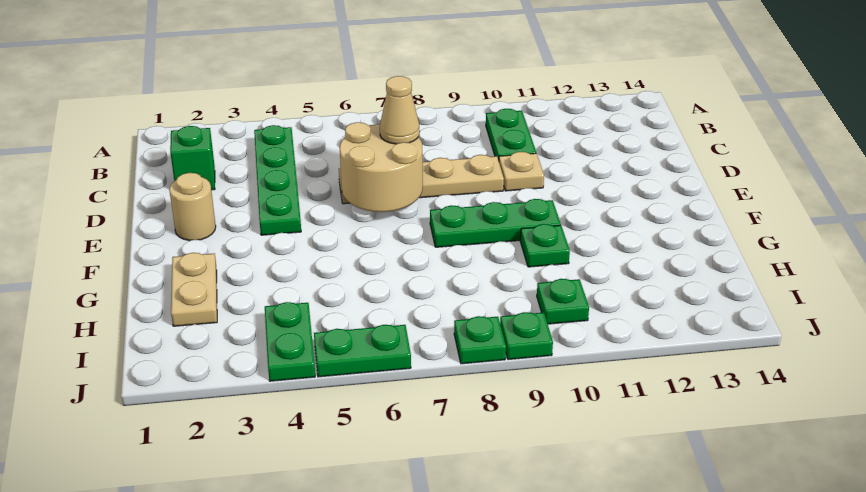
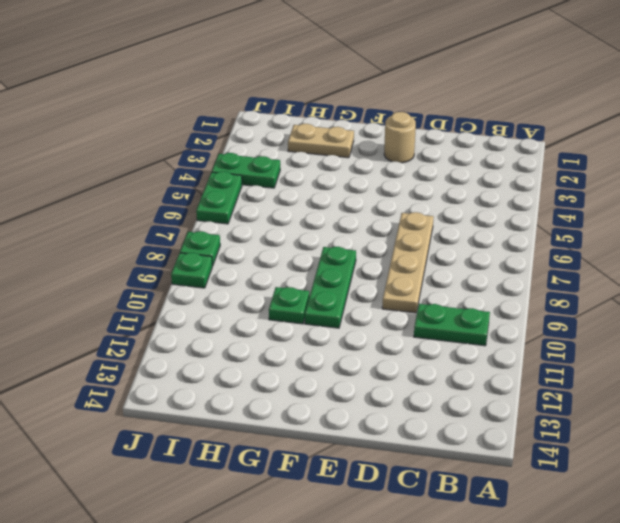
none -> green 1x4 plate [254,125,301,235]
none -> green 1x1 brick [170,126,215,190]
none -> tan 1x1 plate [499,152,544,191]

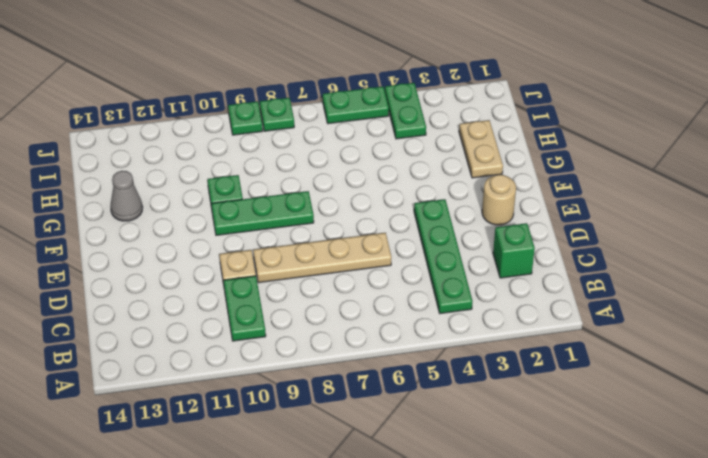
grey 1x1 cone [110,171,143,221] -> none
none -> green 1x1 plate [537,279,589,324]
none -> tan 2x2 round brick [340,122,423,212]
none -> tan 1x1 cone [380,76,420,144]

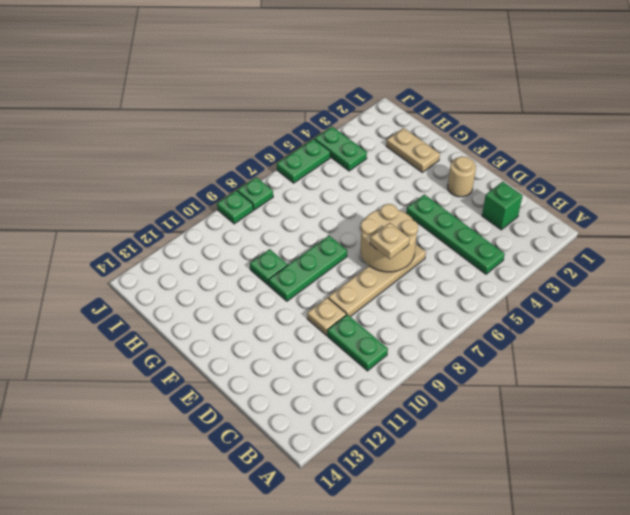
tan 1x1 plate [370,223,410,259] -> tan 1x1 cone [380,76,420,144]
none -> green 1x1 plate [537,279,589,324]

